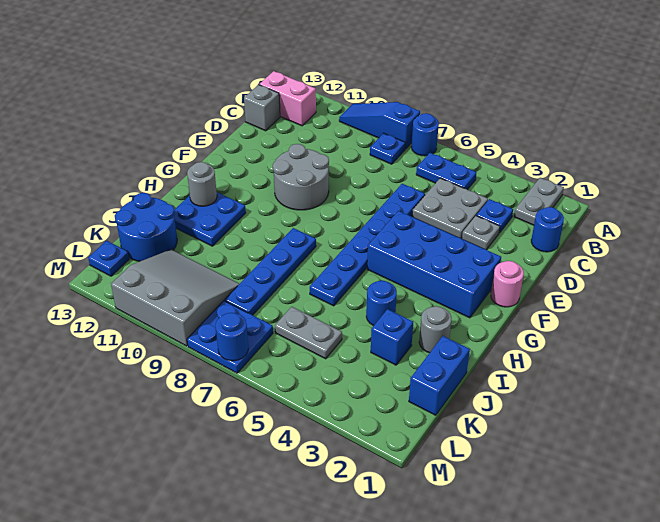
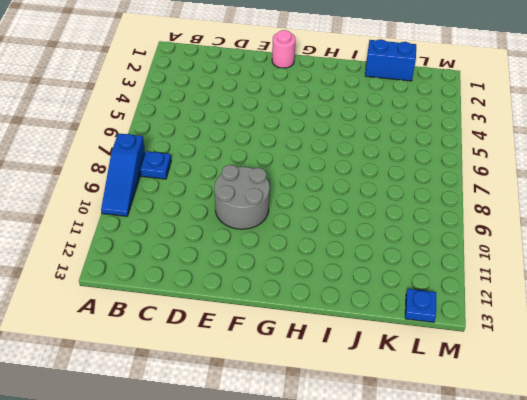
none -> grey 1x2 plate [514,178,564,225]
none -> blue 1x1 round brick [411,113,439,156]
none -> blue 1x2 plate [416,153,476,190]

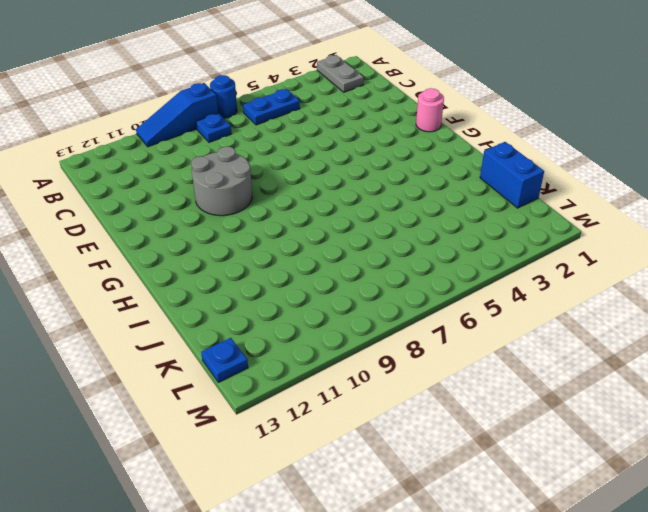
none -> pink 1x2 brick [259,71,316,126]
none -> blue 1x1 round brick [531,207,564,252]
none -> blue 1x1 plate [476,199,513,233]

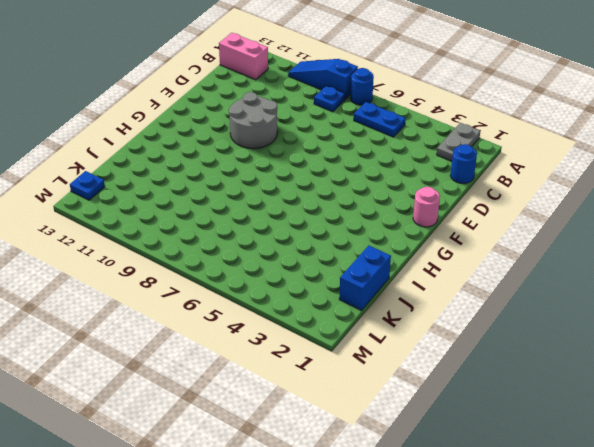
none -> blue 1x1 plate [476,199,513,233]
none -> grey 2x2 plate [412,178,488,238]
none -> grey 1x1 brick [244,85,280,131]

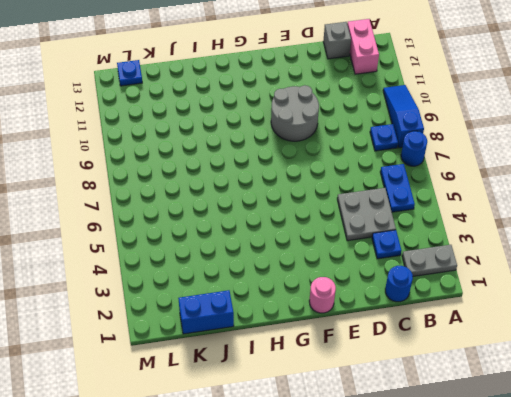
none -> grey 1x1 plate [462,216,500,250]
none -> blue 1x6 plate [310,184,425,306]
none -> blue 2x4 brick [367,211,501,318]

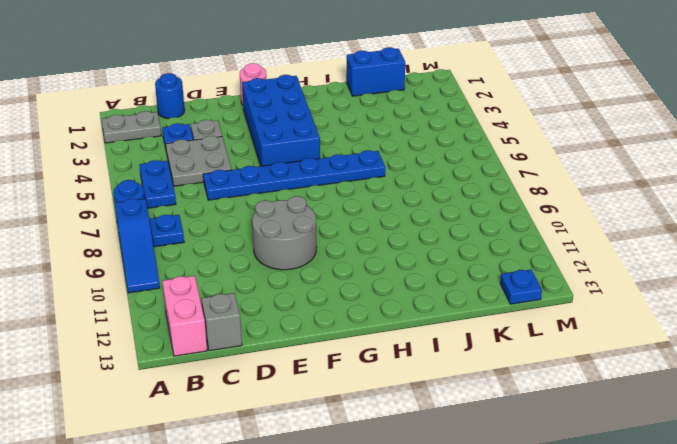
none -> blue 1x4 plate [225,228,316,315]
none -> blue 2x2 plate [174,192,246,246]
none -> grey 1x1 round brick [419,306,452,353]

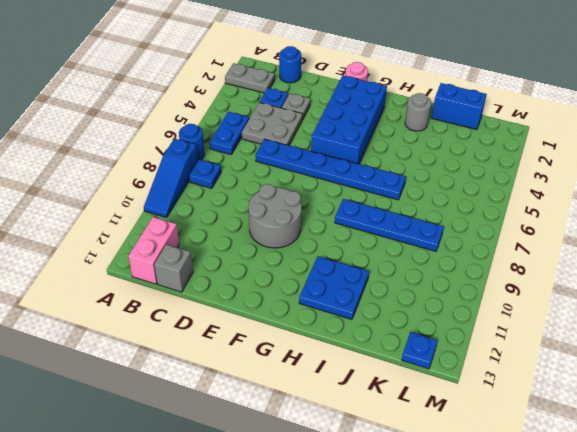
none -> blue 1x1 round brick [366,281,397,326]
none -> blue 1x1 brick [371,309,413,365]
none -> blue 2x2 round brick [115,193,177,262]

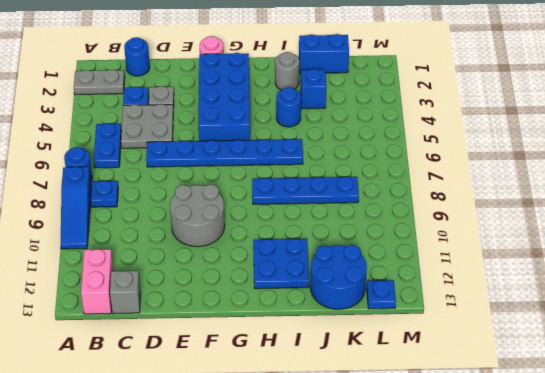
none -> grey 1x2 plate [275,307,342,359]
none -> grey 3x3 slope [111,249,239,346]
none -> blue 2x2 plate [187,301,273,373]

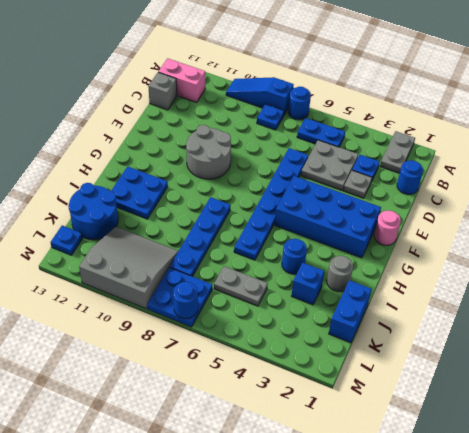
none -> grey 1x1 round brick [187,162,217,206]

